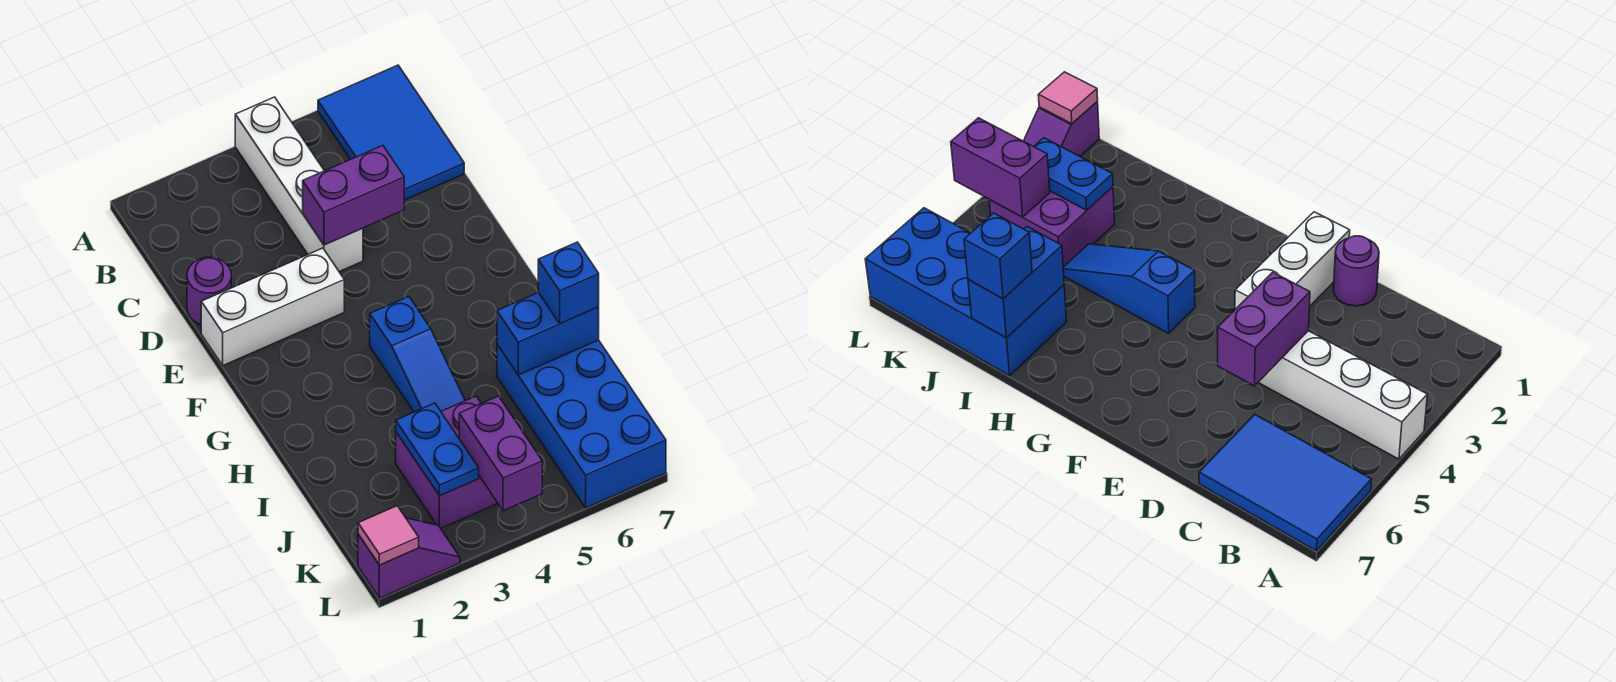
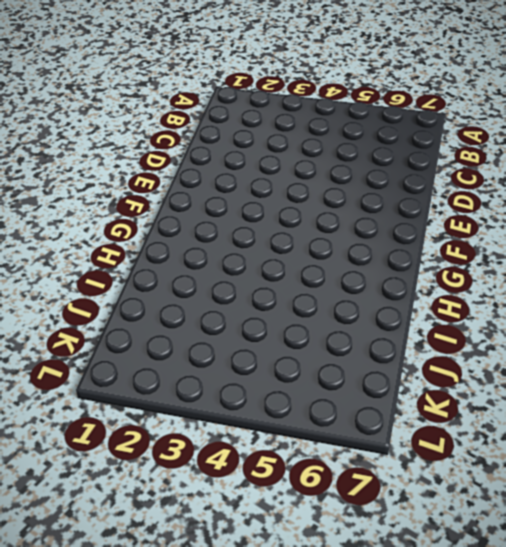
none -> white 1x4 brick [235,97,363,272]
none -> blue 2x3 tile [318,65,464,200]
none -> purple 1x1 round brick [187,257,231,325]

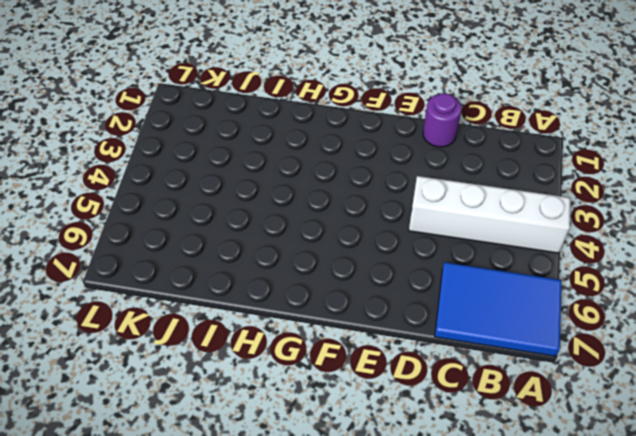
none -> white 1x3 brick [201,248,344,365]
none -> blue 1x3 slope [370,297,465,412]
none -> blue 2x4 brick [497,340,666,508]

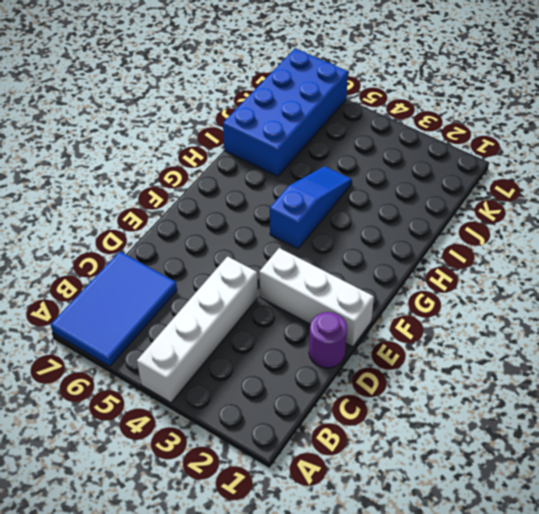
none -> purple 2x2 brick [396,396,498,528]
none -> purple 1x2 slope [358,518,460,598]
none -> purple 1x2 brick [303,146,404,245]

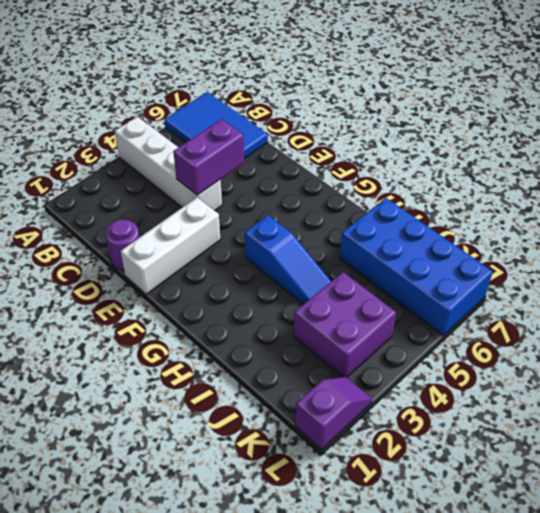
none -> blue 1x2 brick [497,293,599,375]
none -> blue 1x2 plate [396,403,479,496]
none -> purple 1x2 brick [459,396,542,511]

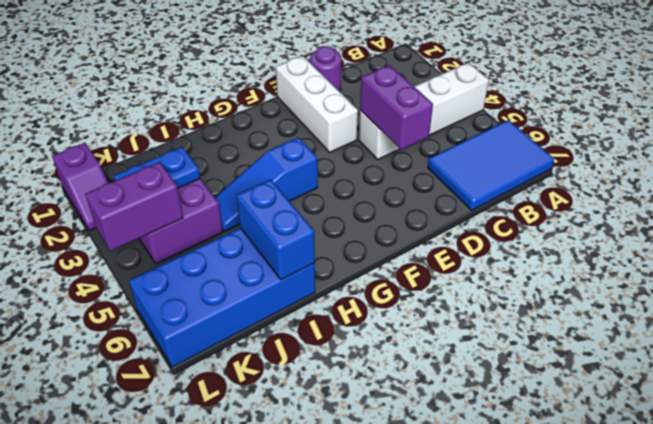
none -> pink 1x1 tile [358,506,419,565]
none -> blue 1x1 brick [538,242,599,324]

